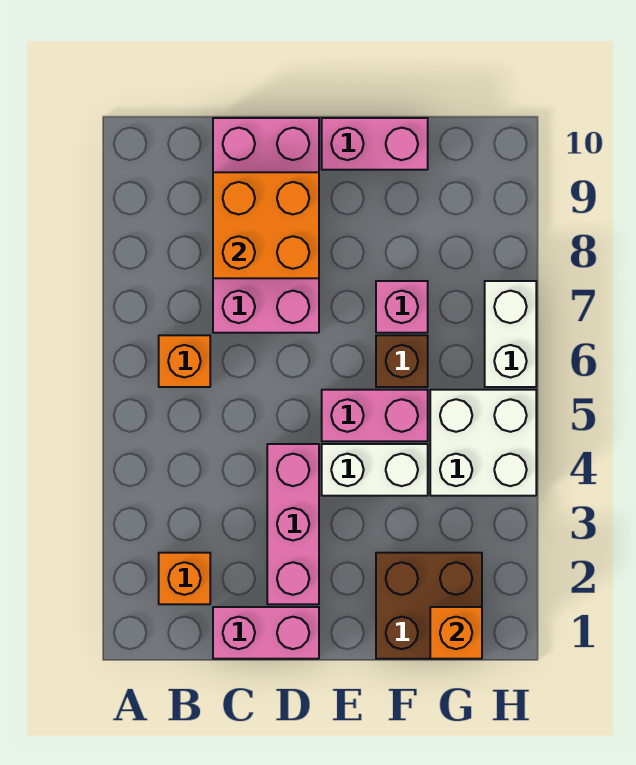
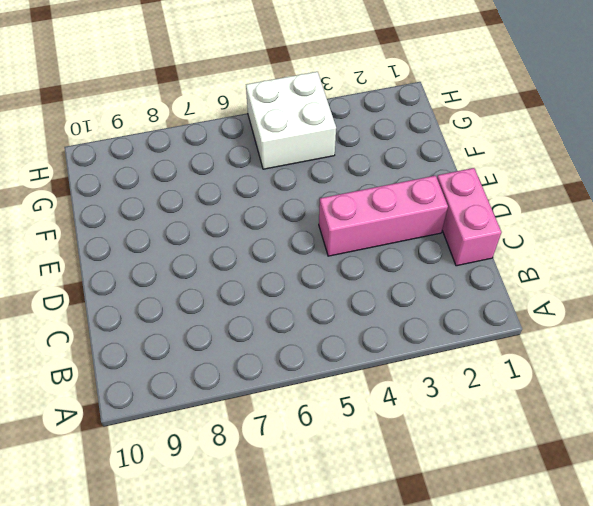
none -> orange 1x1 brick [159,553,210,604]
none -> orange 1x1 brick [159,335,210,387]
none -> pink 2x4 brick [213,118,319,333]

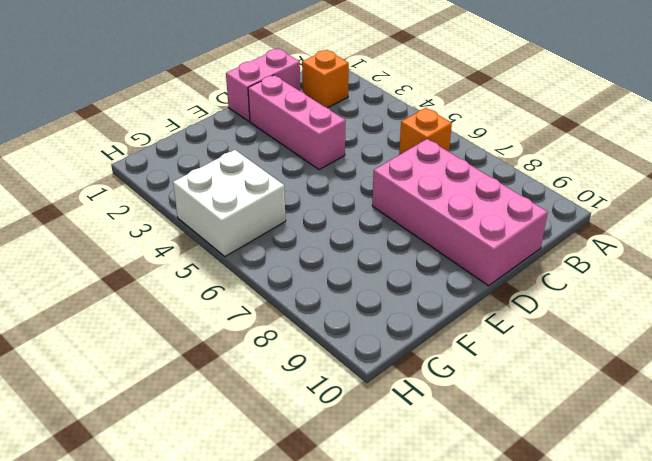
none -> white 1x2 brick [322,444,428,496]
none -> pink 1x2 brick [322,390,428,441]
none -> pink 1x2 brick [322,118,428,170]

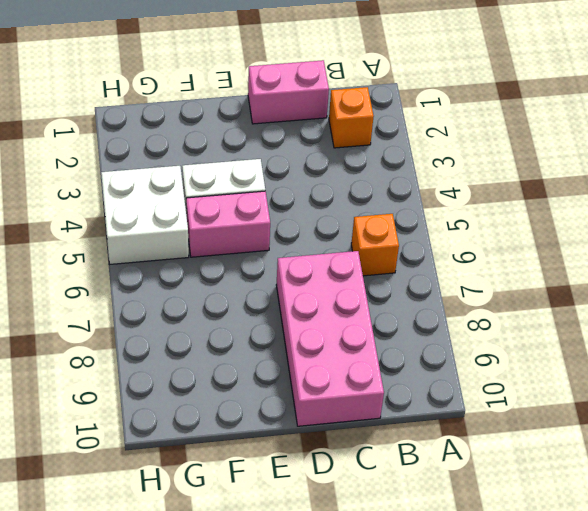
none -> pink 1x3 brick [267,444,319,604]
none -> pink 1x2 brick [322,118,428,170]
none -> brown 2x2 brick [376,553,482,659]

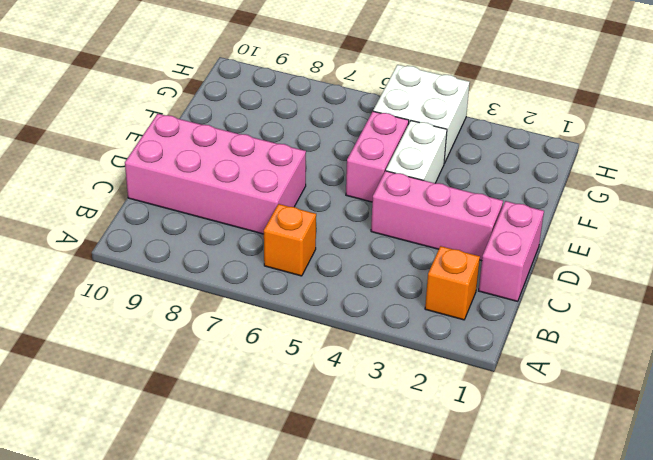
none -> pink 1x2 brick [322,118,428,170]
none -> brown 2x2 brick [376,553,482,659]
none -> brown 1x1 brick [376,335,428,387]

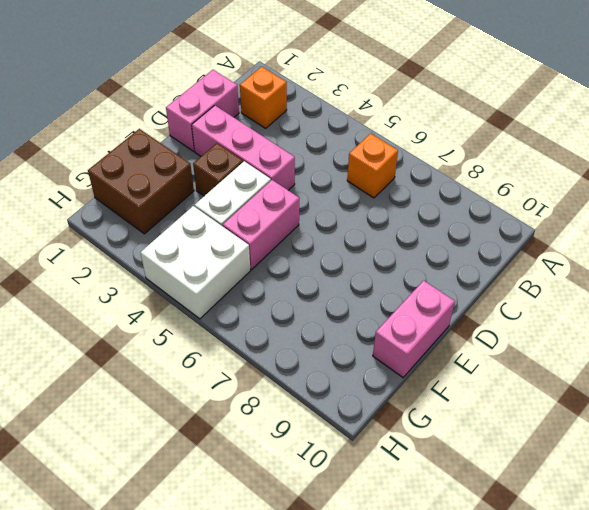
brown 1x1 brick [193,143,243,196] -> brown 1x1 brick moved to [376,335,428,387]
none -> pink 2x4 brick [213,118,319,333]
none -> pink 1x1 brick [376,281,428,333]
none -> white 1x2 brick [485,281,536,387]

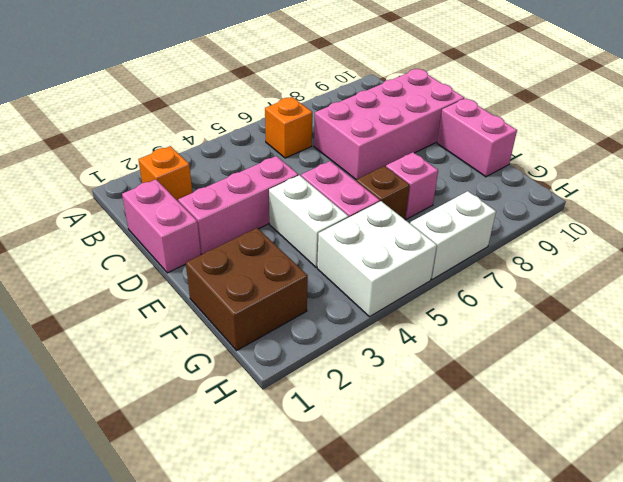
none -> orange 2x2 brick [213,172,319,278]
none -> orange 1x1 brick [430,607,482,659]

